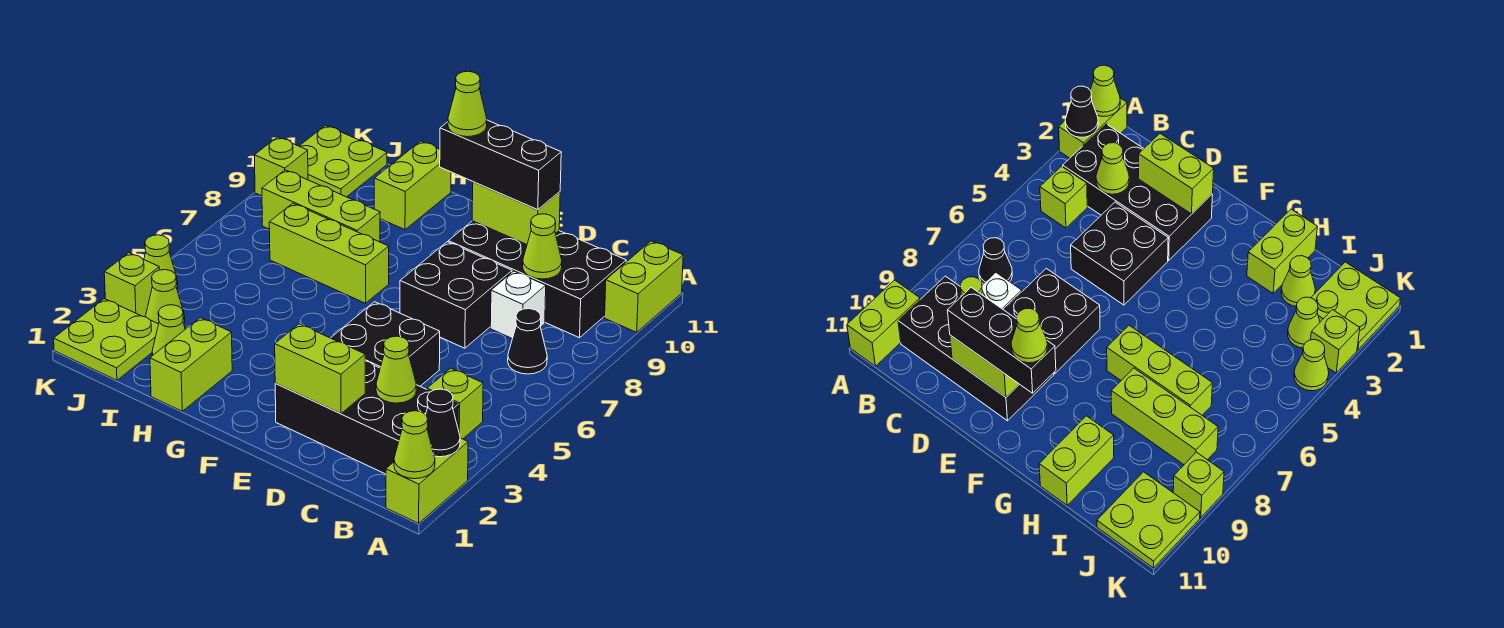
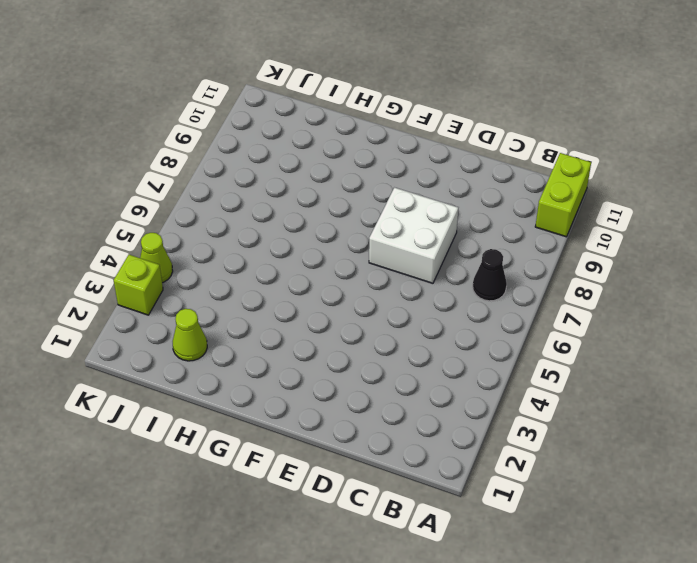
white 2x2 brick [369,188,458,283] -> black 2x2 brick [400,242,512,348]
none -> lime 1x2 brick [386,438,468,523]
none -> black 2x4 brick [275,361,459,474]
none -> lime 1x1 brick [427,368,483,439]

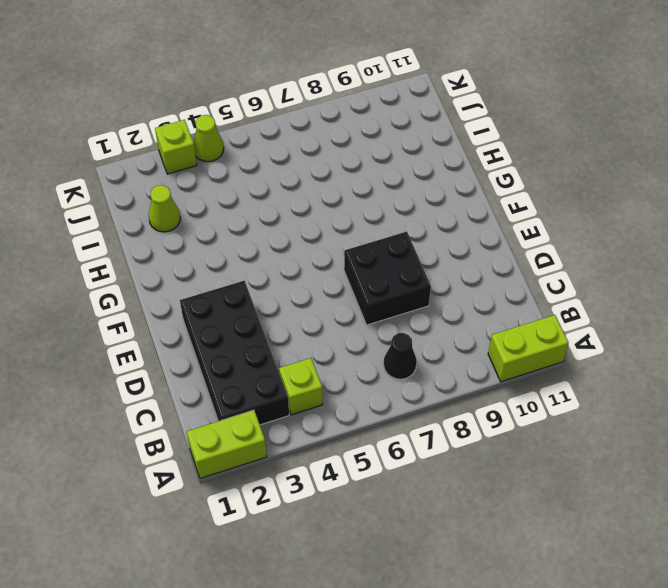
none -> black 2x4 brick [448,221,626,338]
none -> white 1x1 brick [490,271,546,339]
none -> black 2x2 brick [331,302,440,386]

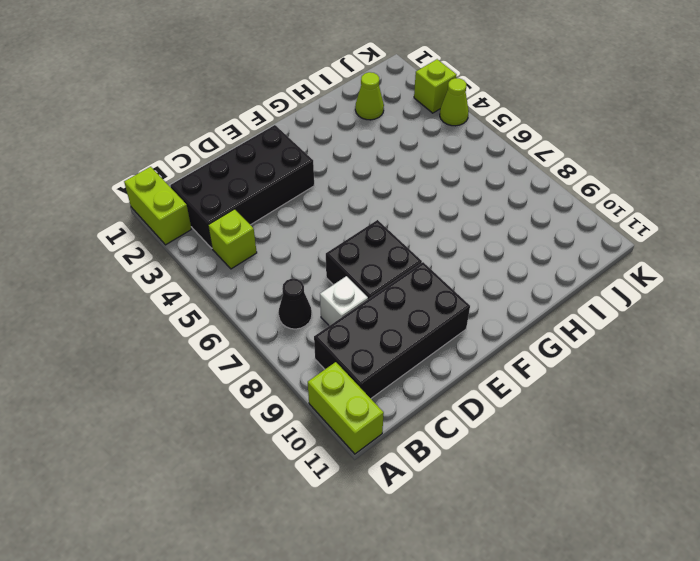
none -> black 2x2 brick [331,302,440,386]
none -> lime 1x3 brick [269,203,389,303]
none -> lime 1x2 brick [150,318,232,411]

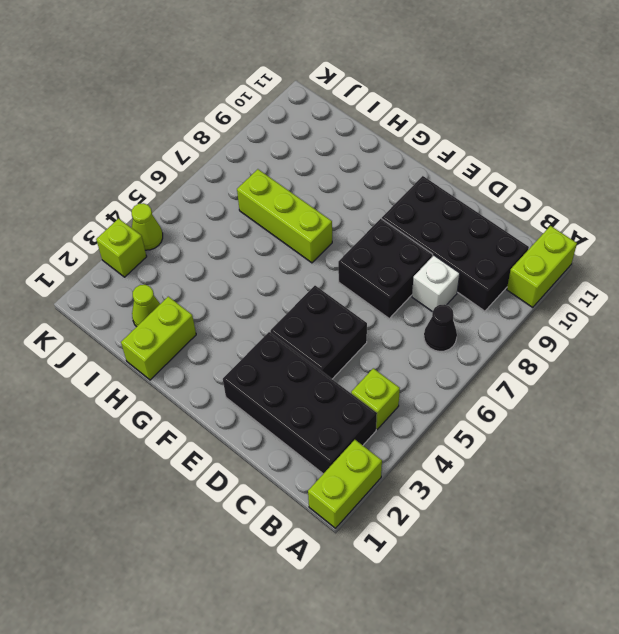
none -> lime 1x3 brick [262,170,380,242]
none -> lime 1x2 brick [374,141,451,230]
none -> lime 2x2 plate [54,299,159,380]

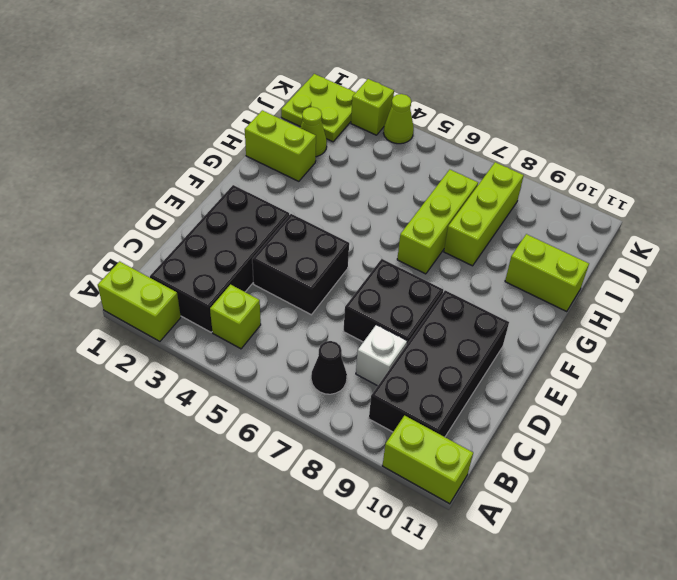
none -> lime 1x1 cone [146,270,185,324]
none -> lime 2x2 plate [299,125,387,197]
none -> lime 1x1 brick [255,137,308,196]

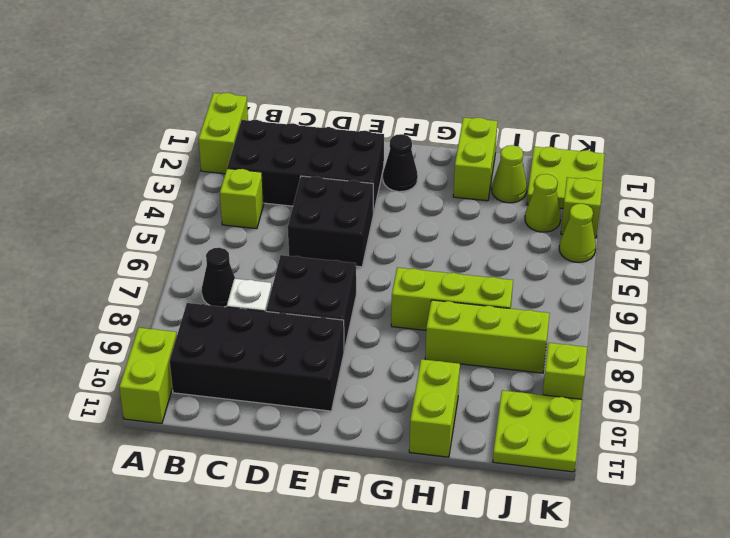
black 1x1 cone [383,134,418,192] -> black 1x1 cone moved to [426,389,460,457]
none -> lime 1x1 cone [394,411,435,479]
none -> lime 1x1 cone [376,336,416,403]
none -> lime 1x1 cone [523,214,562,279]

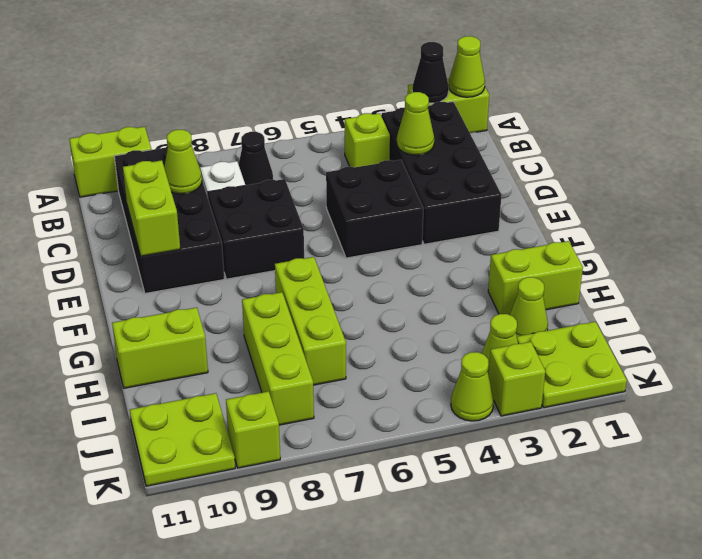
none -> lime 1x2 brick [275,324,365,414]
none -> black 1x3 brick [440,120,561,210]
none -> lime 1x1 cone [448,71,487,137]

